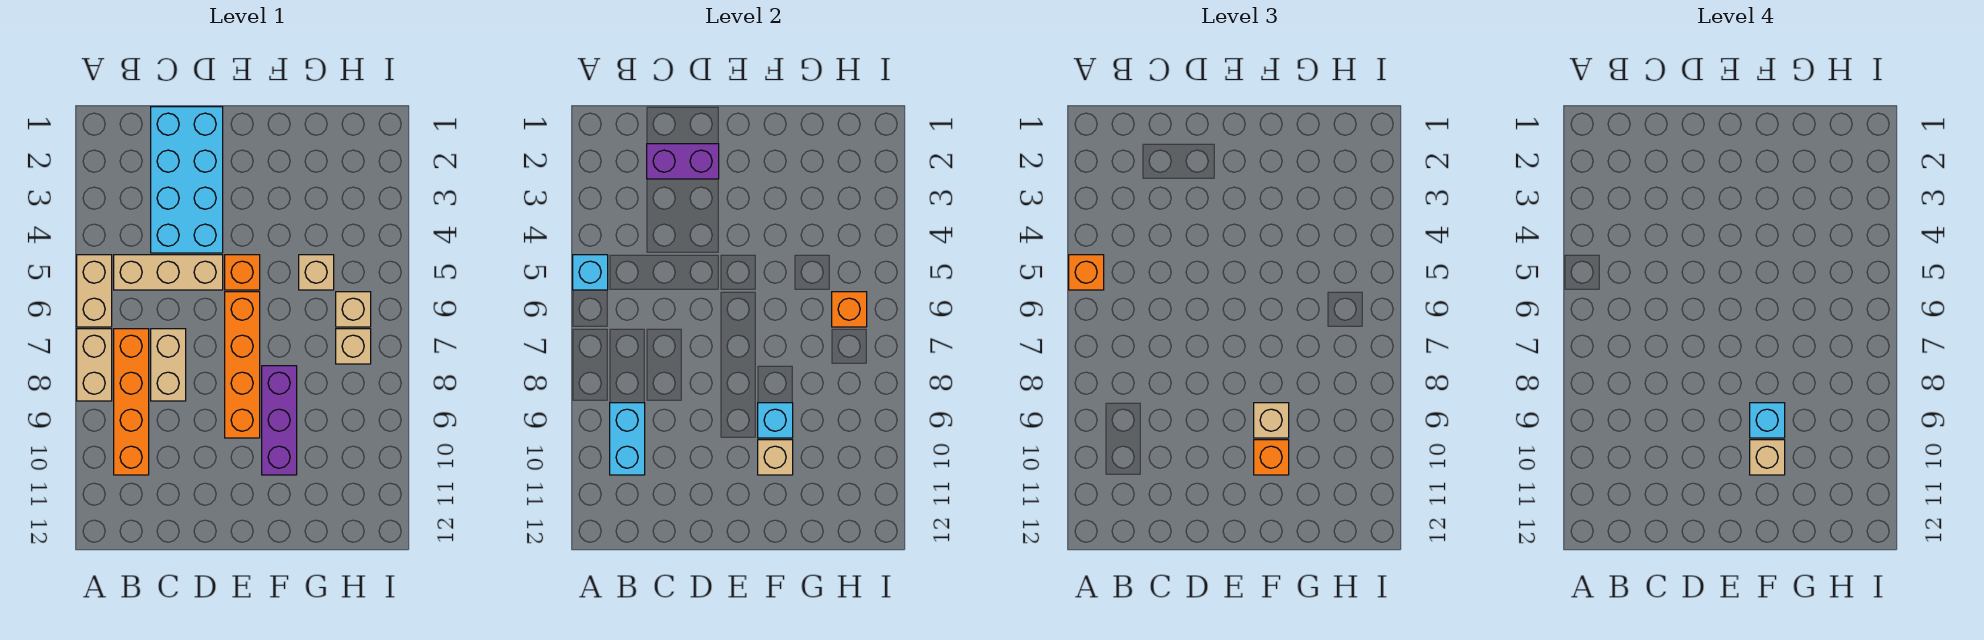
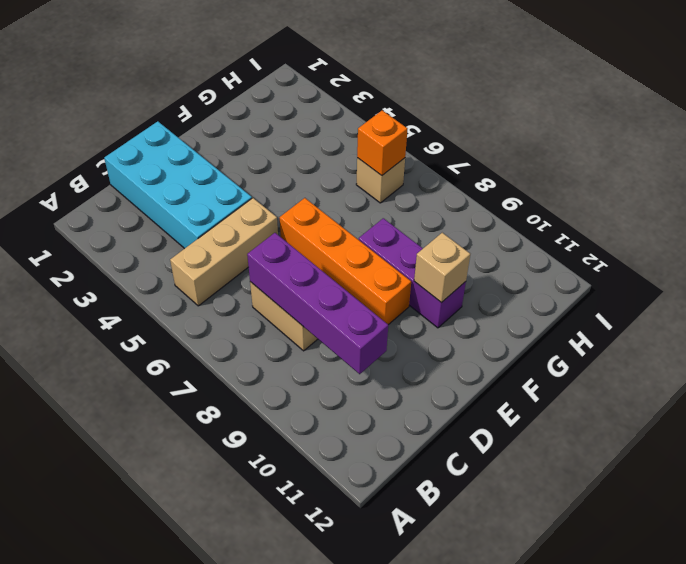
purple 1x4 brick [247,233,388,374] -> none
none -> tan 1x2 brick [77,255,112,327]
none -> tan 1x2 brick [77,329,112,401]
none -> orange 1x4 brick [114,329,149,475]

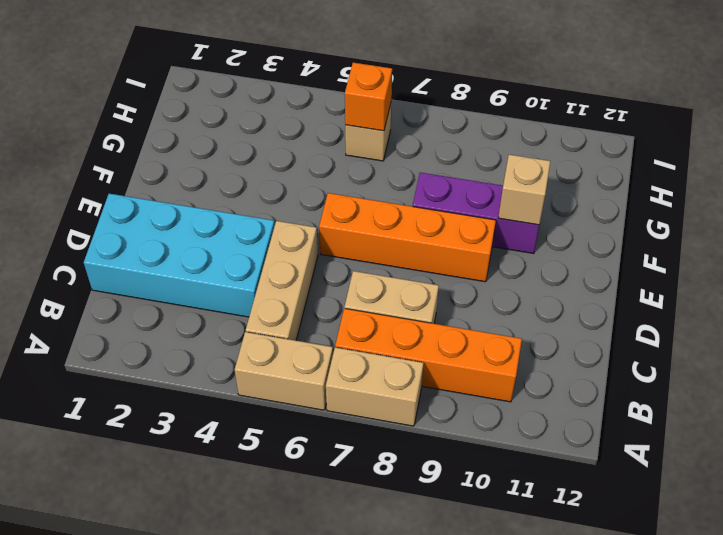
none -> orange 1x1 brick [225,255,260,290]
none -> tan 1x1 brick [299,255,334,290]
none -> tan 1x1 brick [336,329,371,364]

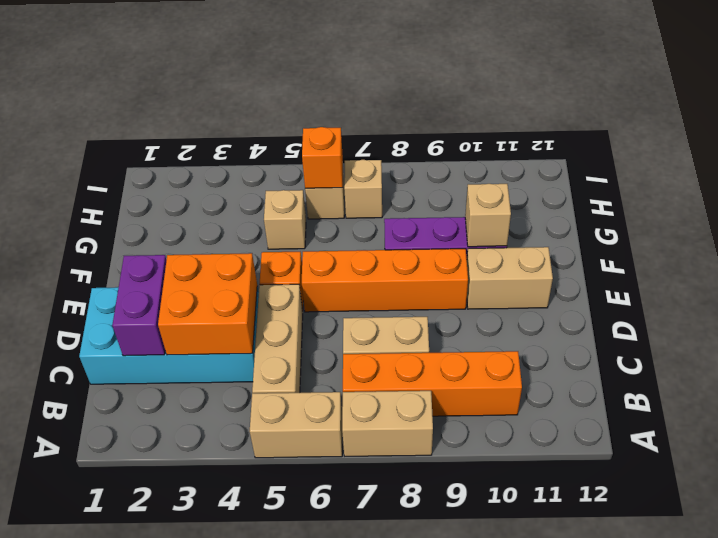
orange 2x2 brick [158,253,257,355] -> none
tan 1x2 brick [467,247,553,309] -> none
none -> cyan 1x1 brick [573,255,608,290]
none -> cyan 1x2 brick [610,403,645,475]
none -> cyan 1x1 brick [758,403,793,438]

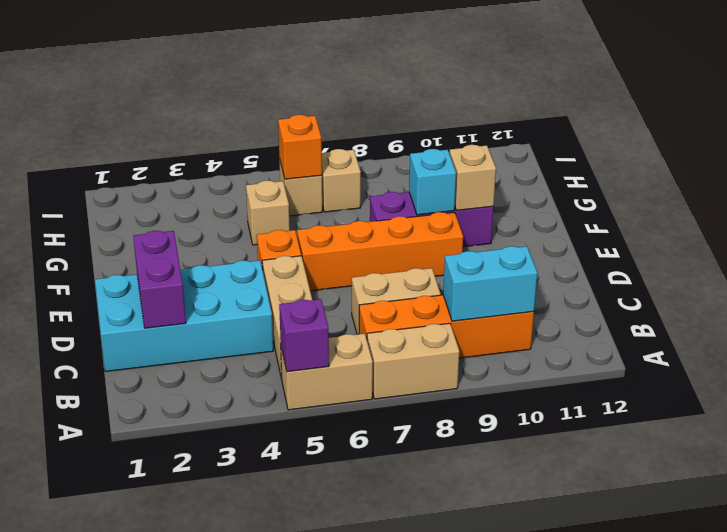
purple 1x1 brick [279,299,329,372] -> cyan 1x1 brick [573,255,608,290]
none -> orange 1x1 brick [1069,255,1104,290]
none -> tan 1x1 brick [1254,403,1289,438]
none -> orange 1x1 brick [1254,440,1289,475]

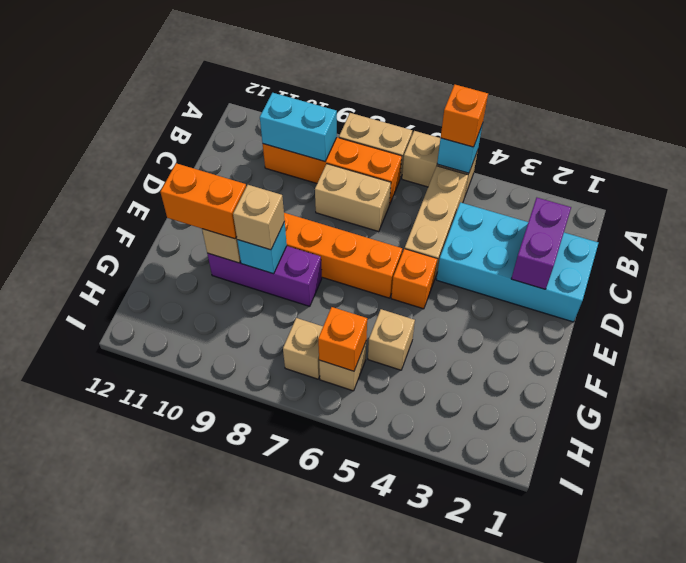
orange 1x2 brick [160,163,246,239] -> orange 1x1 brick [1254,440,1289,475]
none -> cyan 1x1 brick [1750,403,1785,438]
none -> tan 1x1 brick [1750,440,1785,475]

